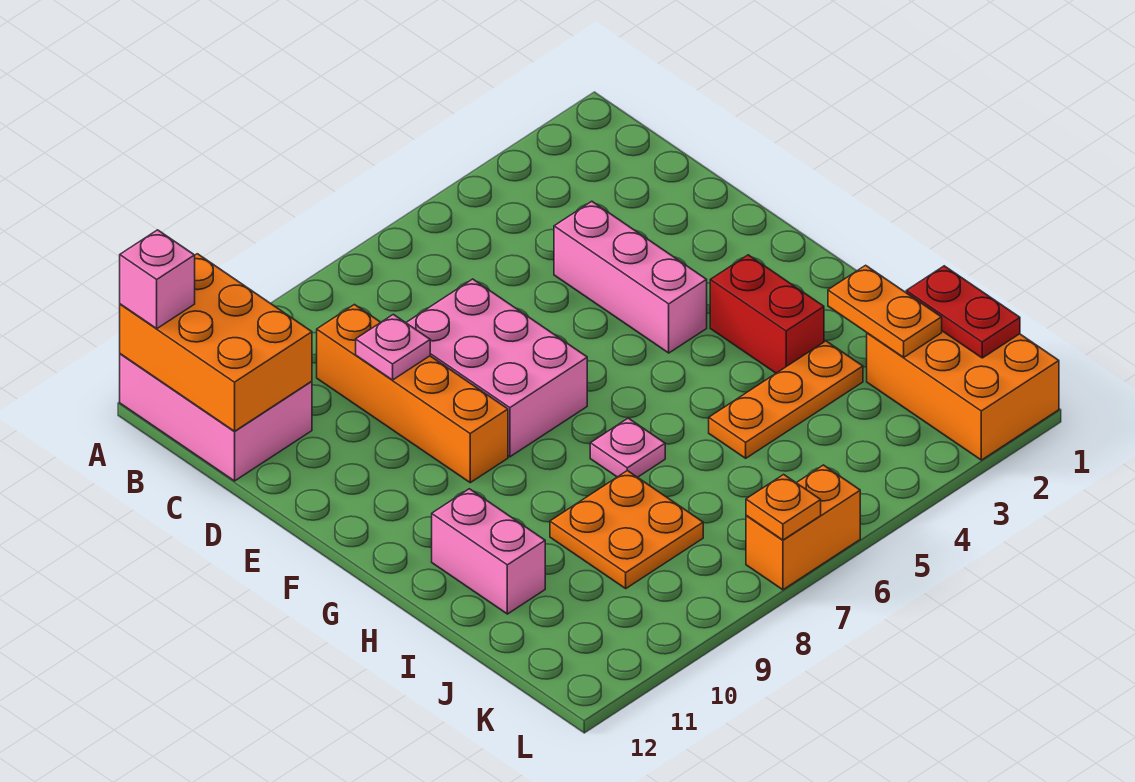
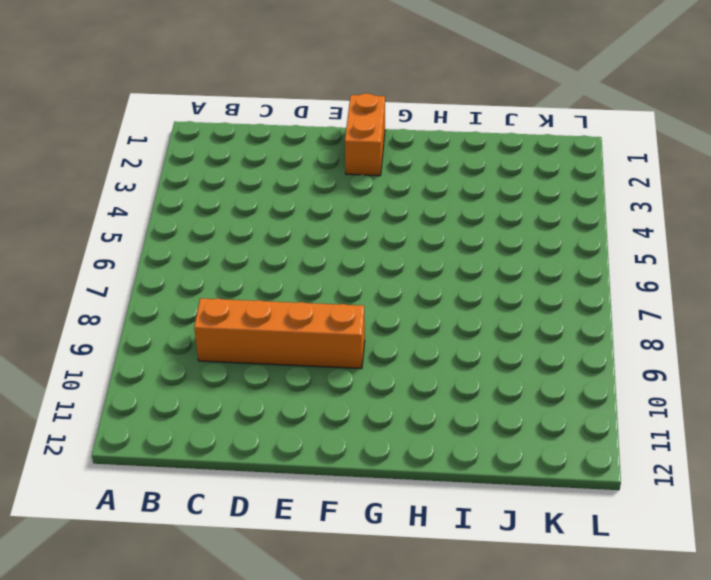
orange 1x2 brick [345,93,385,176] -> orange 1x2 brick moved to [746,465,860,590]
none -> pink 2x3 brick [120,354,312,481]
none -> pink 1x3 brick [554,201,707,353]
none -> pink 2x3 brick [406,279,587,457]

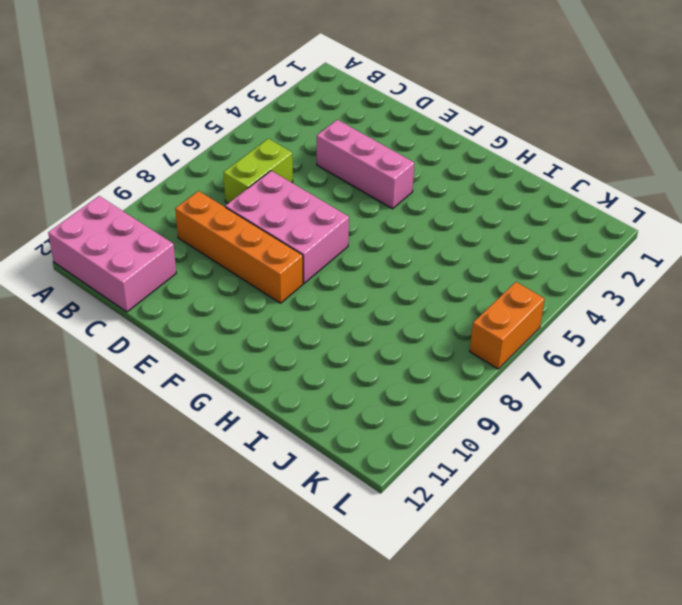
lime 1x2 brick [224,139,293,203] -> none
none -> red 1x2 brick [710,255,824,373]
none -> pink 1x1 plate [590,418,665,477]
none -> pink 1x2 brick [432,489,545,614]

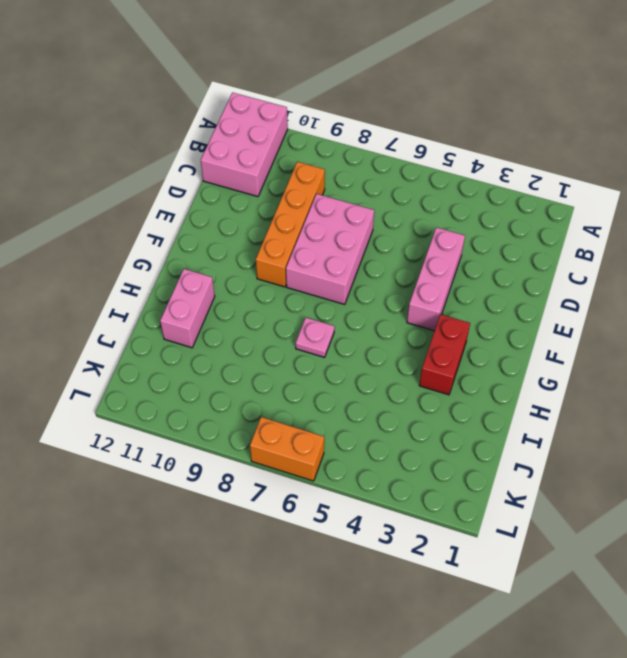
none -> orange 1x3 plate [709,341,863,458]
none -> orange 2x2 plate [550,471,703,588]
none -> orange 2x3 brick [867,331,1059,460]

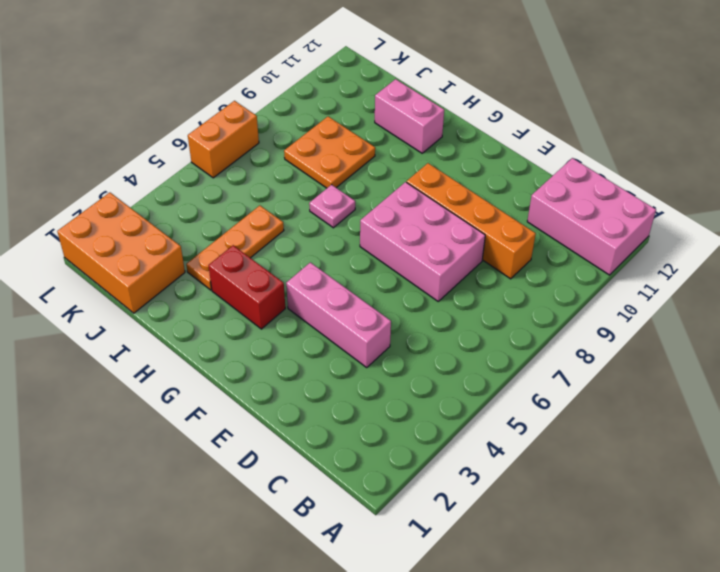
none -> orange 2x3 brick [120,254,312,431]
none -> pink 1x1 plate [356,314,430,380]
none -> orange 1x2 plate [828,265,942,358]

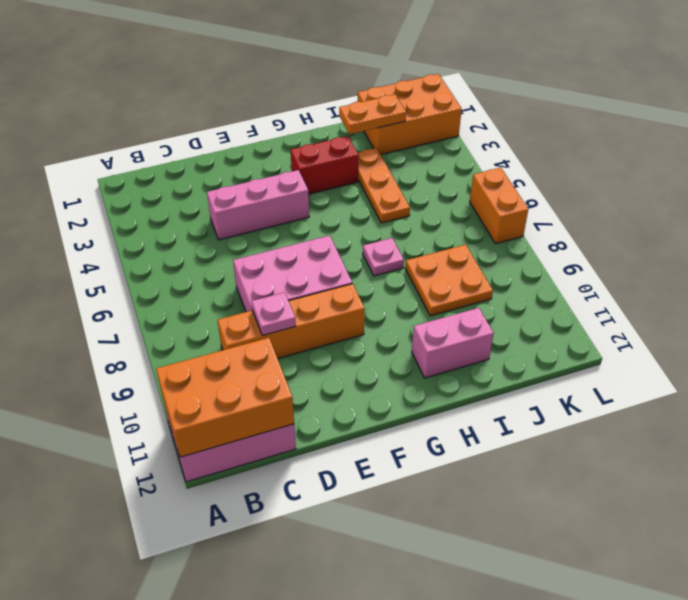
none -> red 1x2 plate [906,266,1020,358]
none -> orange 1x1 plate [746,474,821,540]
none -> pink 1x1 brick [120,230,195,329]

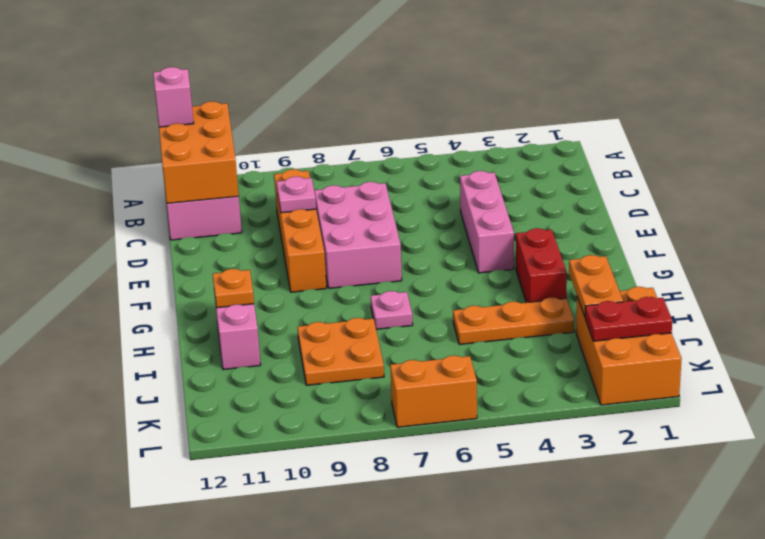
orange 1x1 plate [213,269,254,308] -> orange 1x1 plate moved to [746,474,821,540]
red 1x2 plate [585,297,672,341] -> red 1x2 plate turned to [906,266,1020,358]

